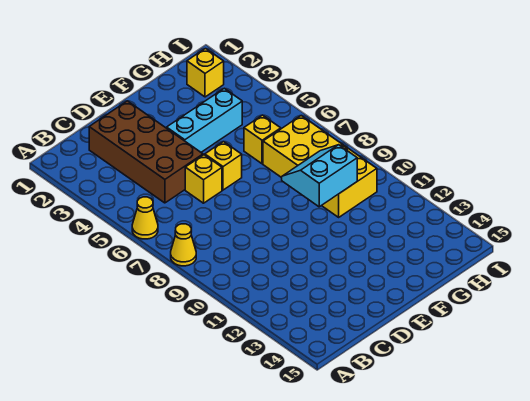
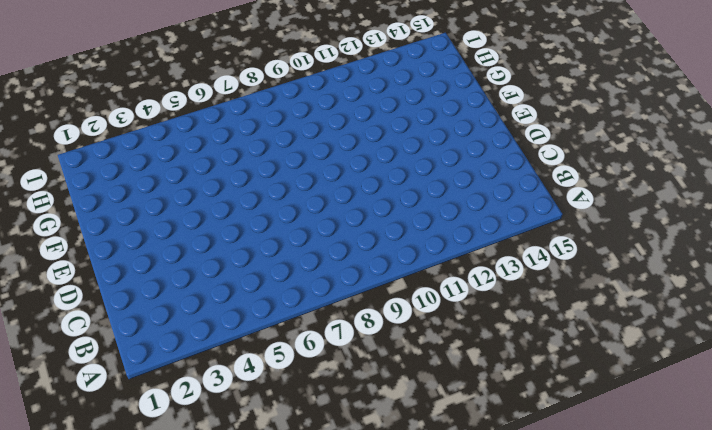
none -> yellow 1x1 cone [132,197,158,239]
none -> yellow 1x1 cone [171,224,196,266]

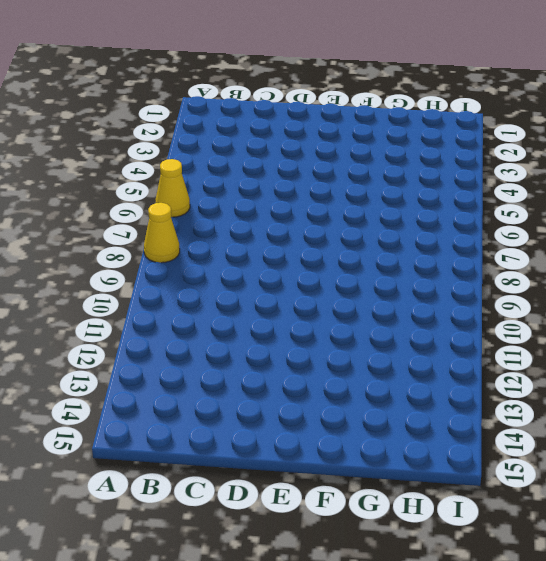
none -> brown 2x4 brick [89,101,203,203]
none -> yellow 1x1 brick [185,155,222,203]

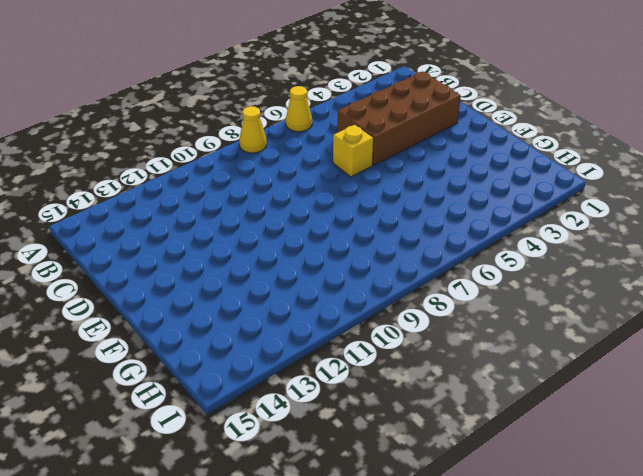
none -> cyan 1x3 brick [167,88,242,152]
none -> yellow 1x1 brick [205,142,242,190]

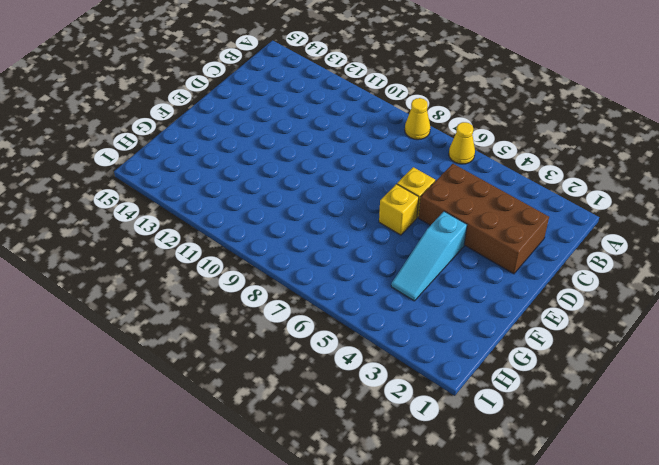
cyan 1x3 slope [391,211,467,301] -> cyan 1x3 brick [167,88,242,152]
none -> yellow 1x1 brick [244,115,281,164]
none -> yellow 2x4 brick [263,116,377,217]

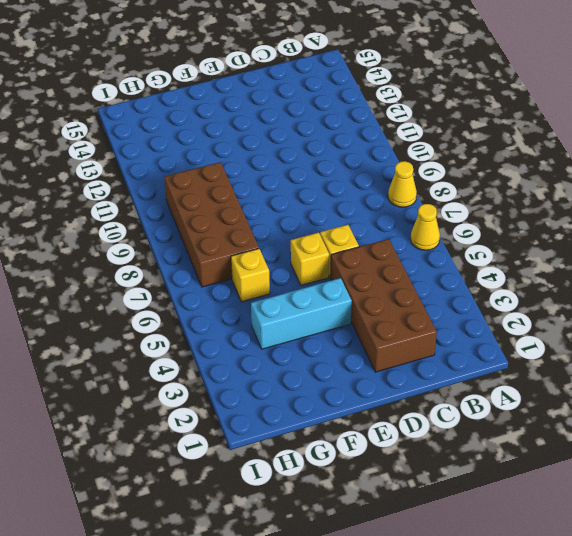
brown 2x4 brick [164,162,259,287] -> yellow 2x4 brick [263,116,377,217]
none -> yellow 1x1 brick [187,49,224,97]
none -> cyan 2x2 slope [282,145,357,207]

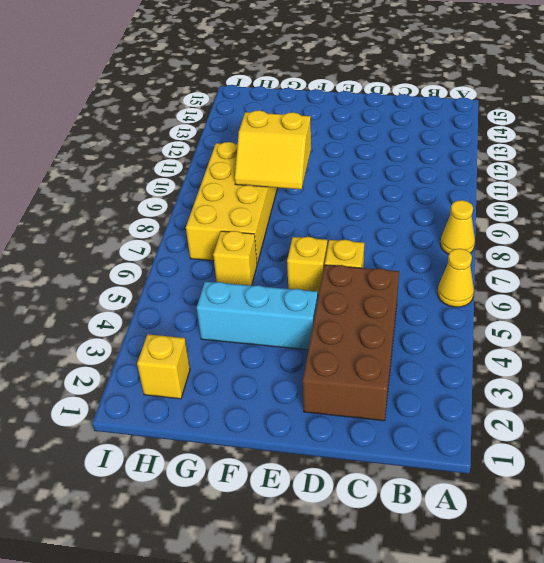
yellow 2x2 slope [235,110,311,189] -> cyan 2x2 slope [282,145,357,207]

